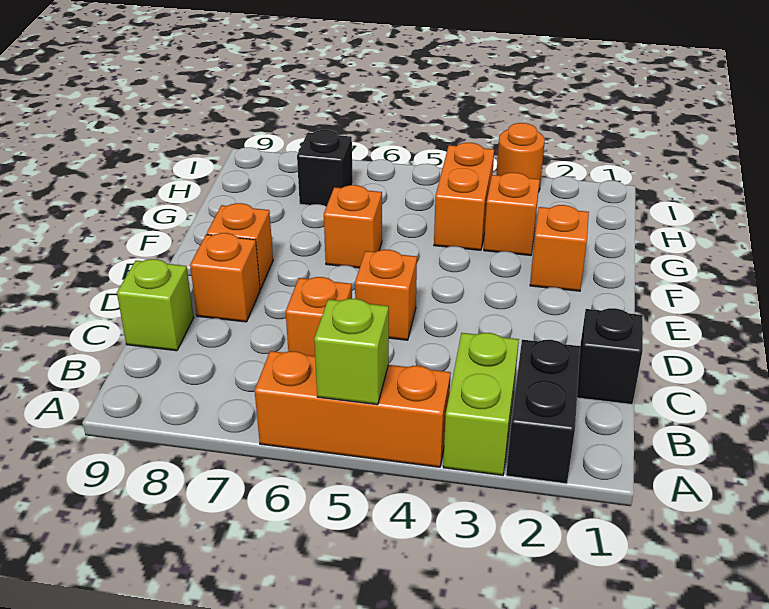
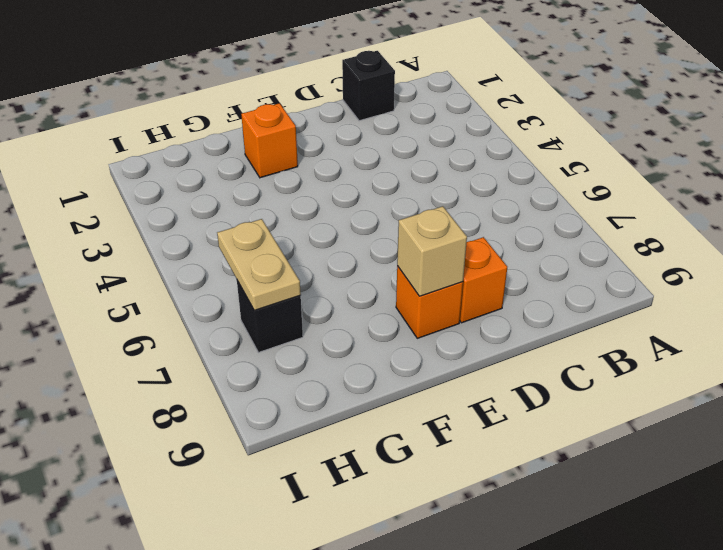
tan 1x1 brick [397,206,467,296] -> none
tan 1x2 plate [217,219,301,310] -> none
none -> black 1x2 brick [506,340,580,484]
none -> lime 1x2 brick [443,333,519,475]
none -> orange 1x3 brick [255,351,451,467]

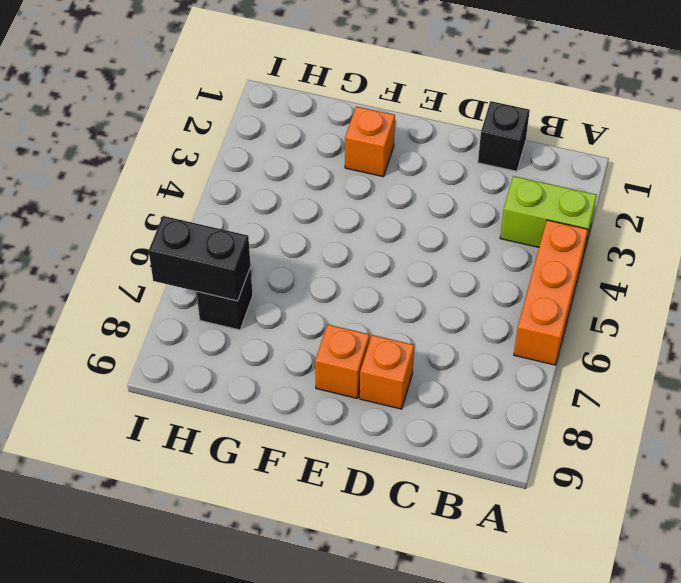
black 1x2 brick [149,216,251,301] -> black 1x2 brick moved to [506,340,580,484]
none -> orange 1x1 brick [286,277,352,356]
none -> lime 1x1 brick [117,259,194,351]
none -> orange 1x1 brick [355,250,417,340]

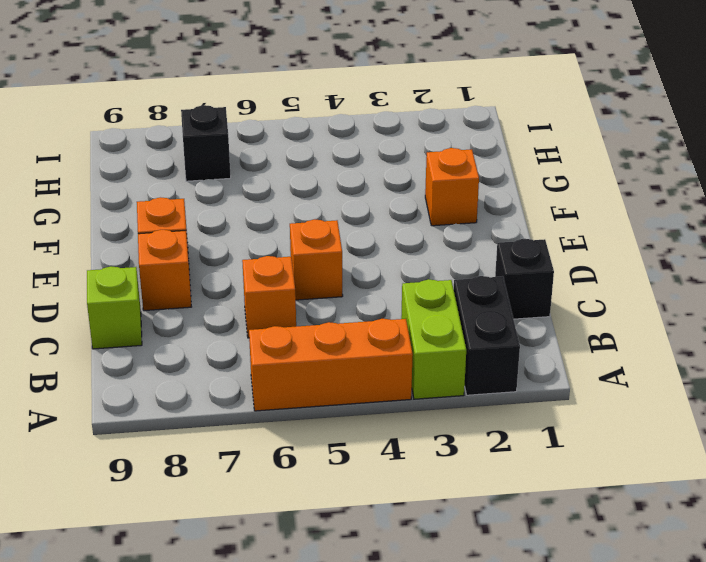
none -> orange 1x1 brick [324,185,382,268]
none -> orange 1x1 brick [484,173,540,255]
none -> orange 1x2 brick [434,143,494,250]

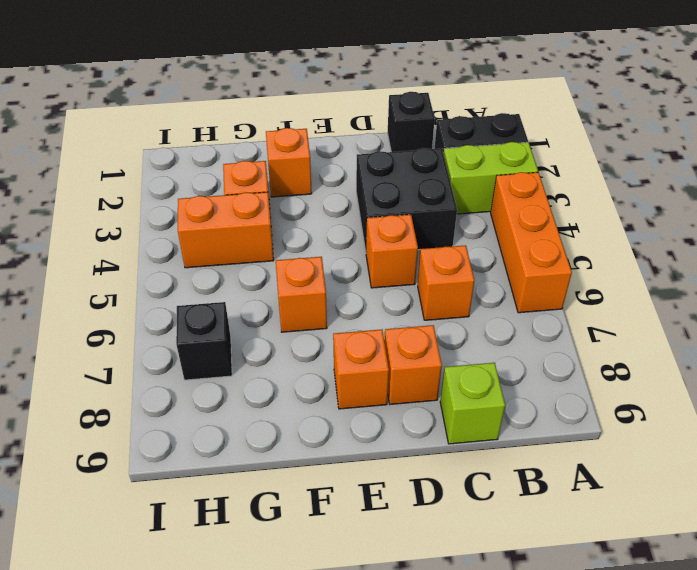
black 2x2 brick [356,148,457,251] -> none
none -> orange 1x1 round brick [496,123,545,190]
none -> lime 1x1 brick [314,299,389,405]

